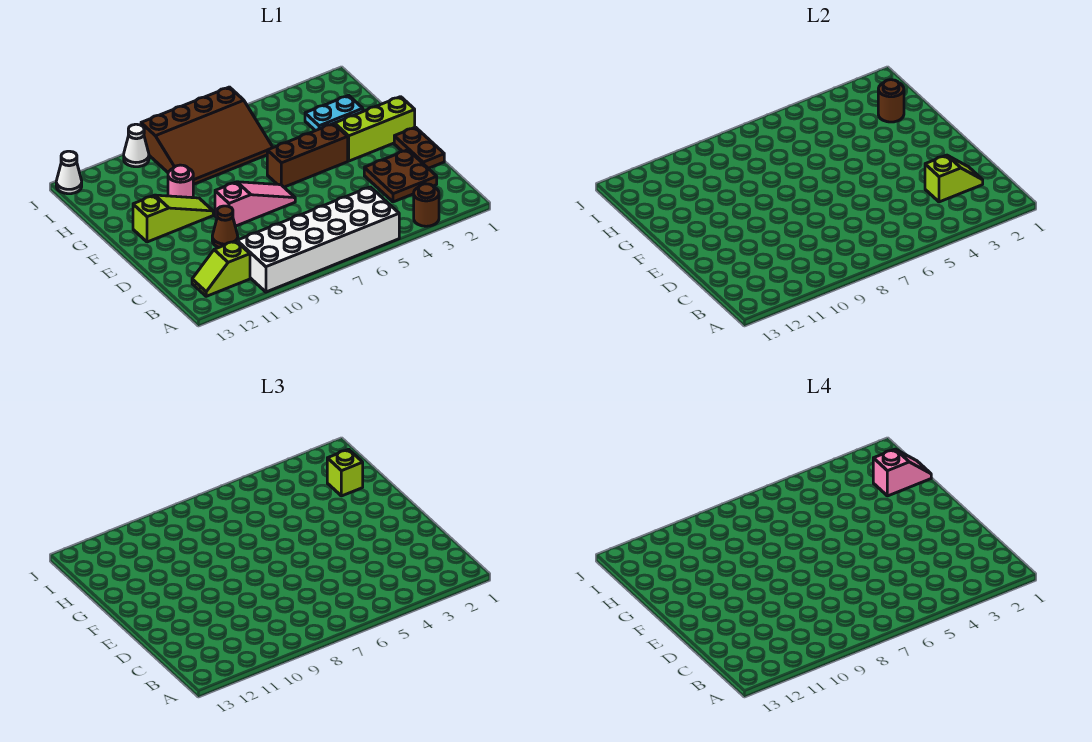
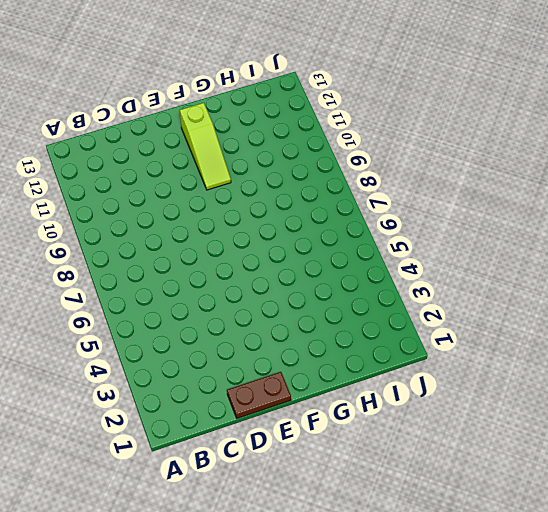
none -> brown 1x1 round brick [414,184,439,226]
none -> white 2x6 brick [237,187,399,292]
none -> lime 1x2 slope [192,241,250,296]

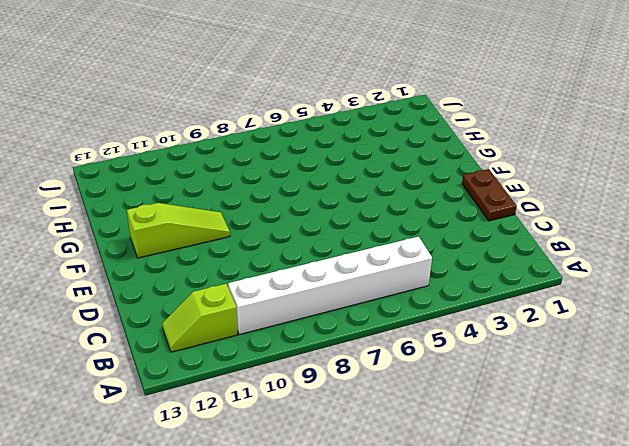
white 1x6 brick [228,237,432,335] -> white 2x6 brick [237,187,399,292]
none -> brown 1x1 round brick [414,184,439,226]
none -> brown 2x2 plate [364,150,437,202]
none -> brown 1x1 cone [212,206,238,247]

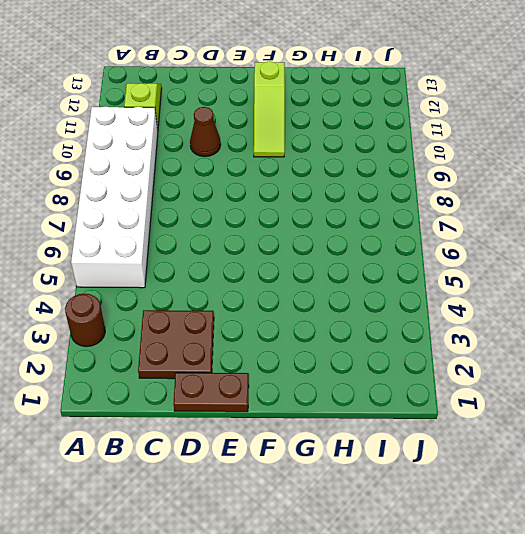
none -> pink 1x3 slope [215,182,295,226]
none -> lime 1x3 brick [335,97,415,161]
none -> brown 1x3 brick [267,124,348,187]

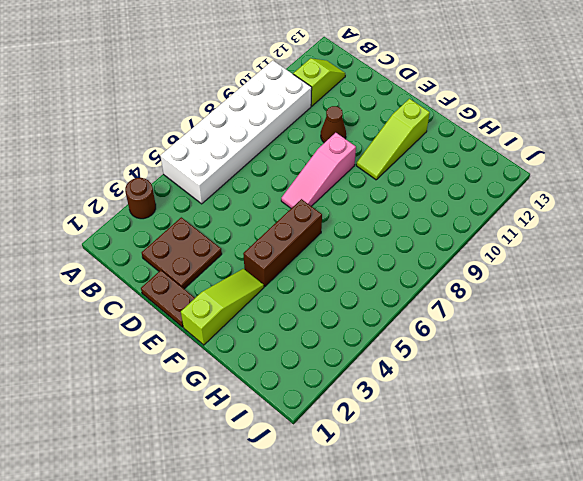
lime 1x3 slope [181,269,264,345] -> lime 1x3 brick [335,97,415,161]
none -> pink 1x1 round brick [168,165,193,198]
none -> cyan 1x2 plate [305,95,363,131]
none -> brown 3x4 slope [141,87,273,184]

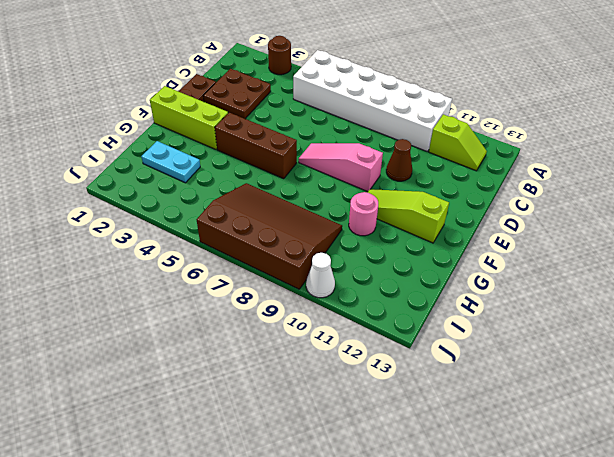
none -> white 1x1 cone [56,151,82,194]
none -> lime 1x2 slope [925,155,983,202]
none -> brown 1x1 round brick [878,80,904,122]

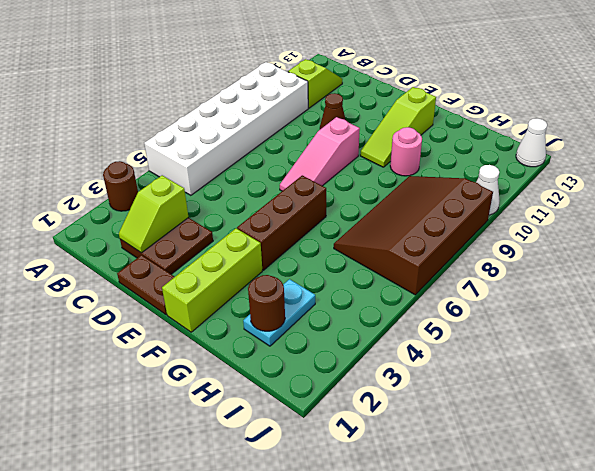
none -> lime 1x1 brick [327,449,363,496]
none -> pink 1x2 slope [873,449,931,496]

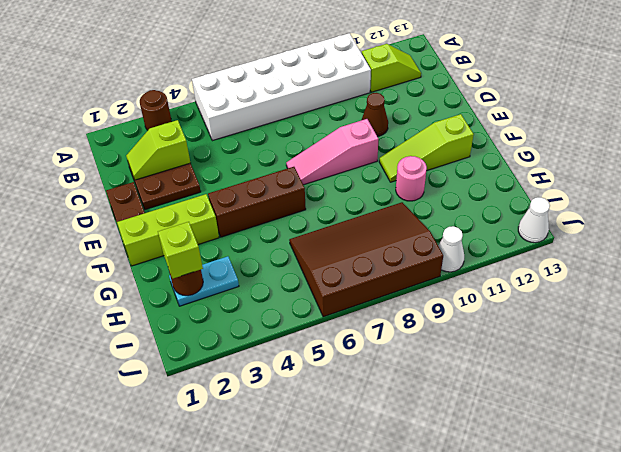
none -> pink 1x2 slope [873,449,931,496]

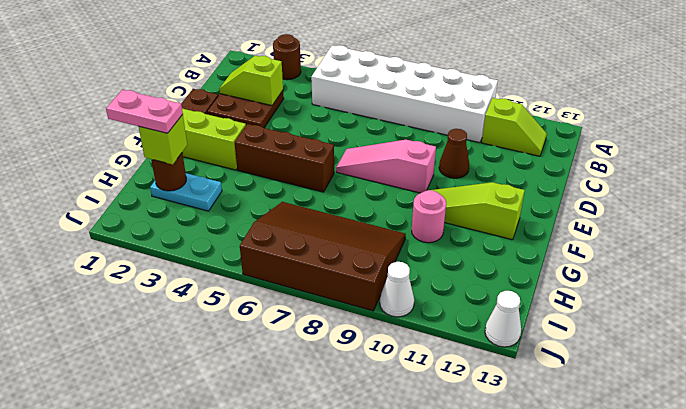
pink 1x2 plate [106,90,183,133] -> pink 1x2 slope [873,449,931,496]

